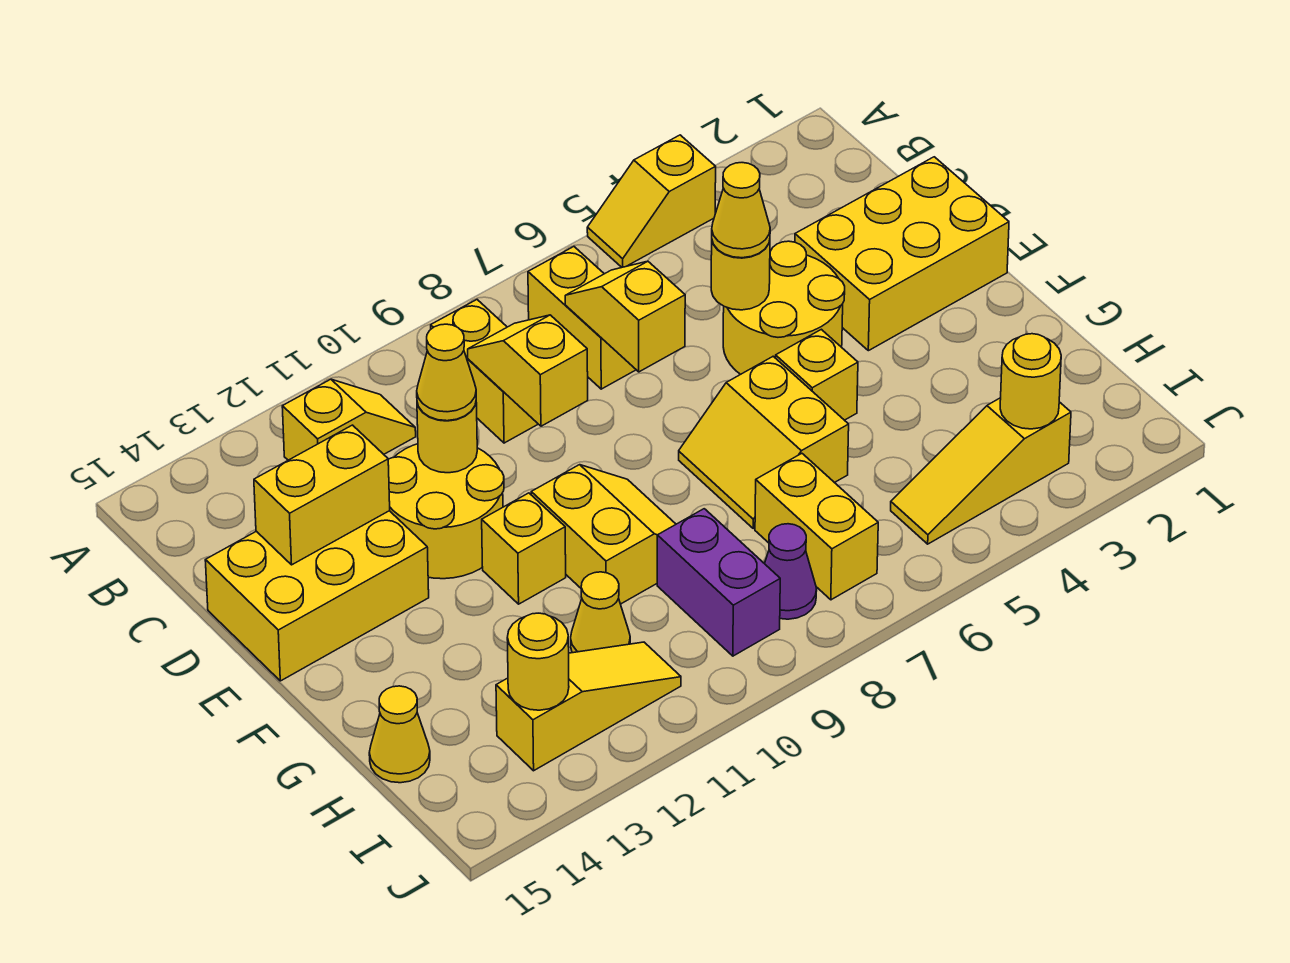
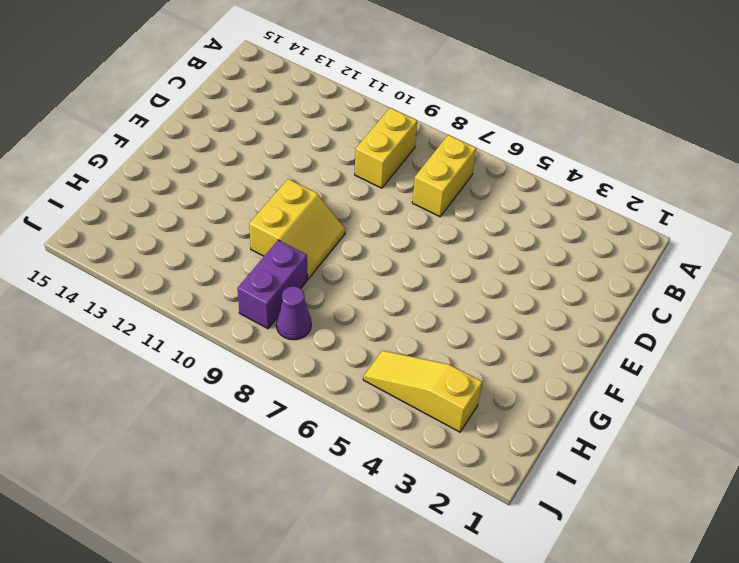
none -> yellow 1x2 slope [587,135,716,267]
none -> yellow 1x2 slope [282,379,416,460]
none -> yellow 2x3 brick [795,157,1009,351]

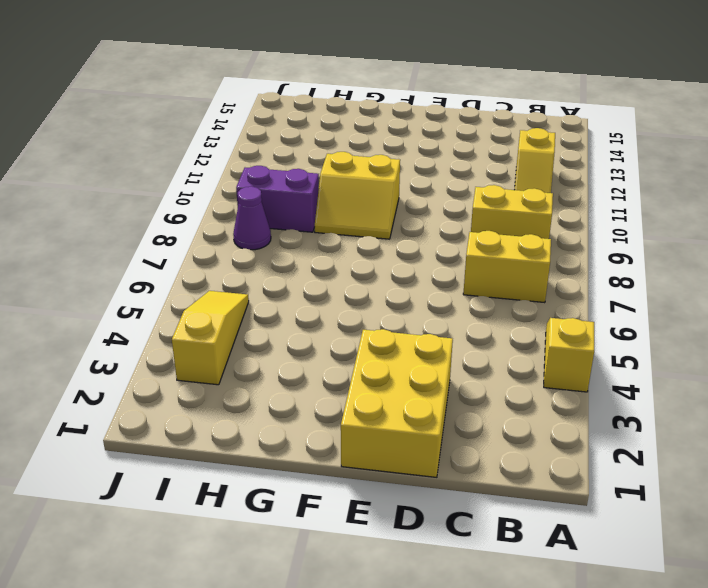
none -> yellow 2x2 round brick [723,241,845,374]
none -> yellow 2x2 round brick [388,444,504,579]
none -> yellow 2x3 brick [205,511,429,681]

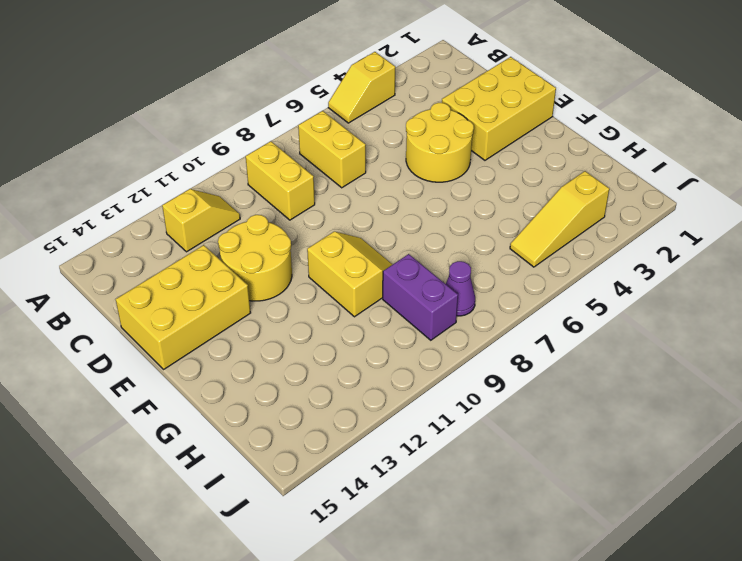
none -> yellow 1x1 brick [776,329,858,420]
none -> yellow 2x2 slope [679,356,849,528]
none -> yellow 1x1 brick [482,493,566,604]

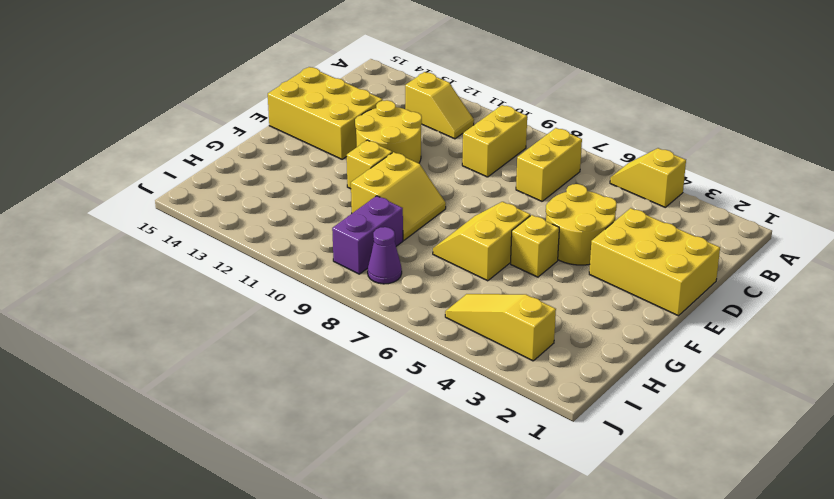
none -> yellow 1x2 brick [755,453,878,600]
none -> yellow 1x1 cone [571,572,630,653]
none -> yellow 1x1 cone [369,686,430,783]

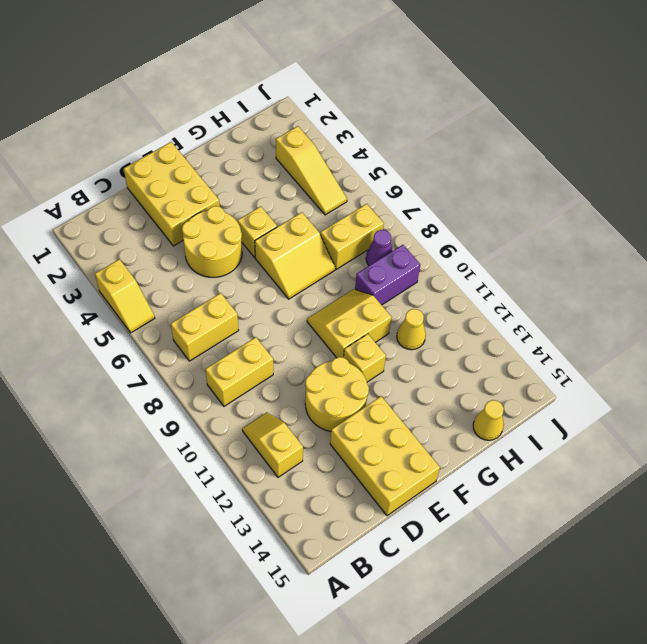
none -> yellow 1x3 slope [496,642,681,771]
none -> yellow 1x2 slope [565,261,685,372]
none -> yellow 1x2 slope [468,315,588,426]

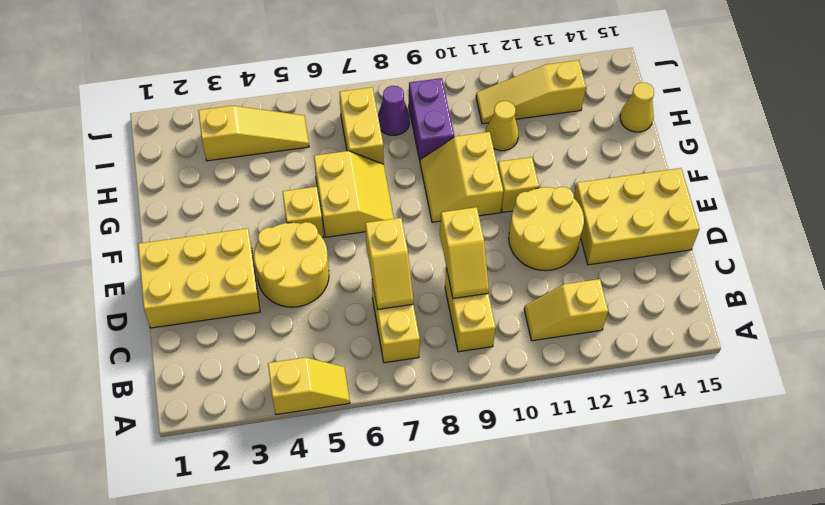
none -> yellow 1x1 round brick [711,240,770,310]
none -> yellow 1x1 round brick [417,403,477,473]
none -> yellow 1x2 brick [254,425,390,565]

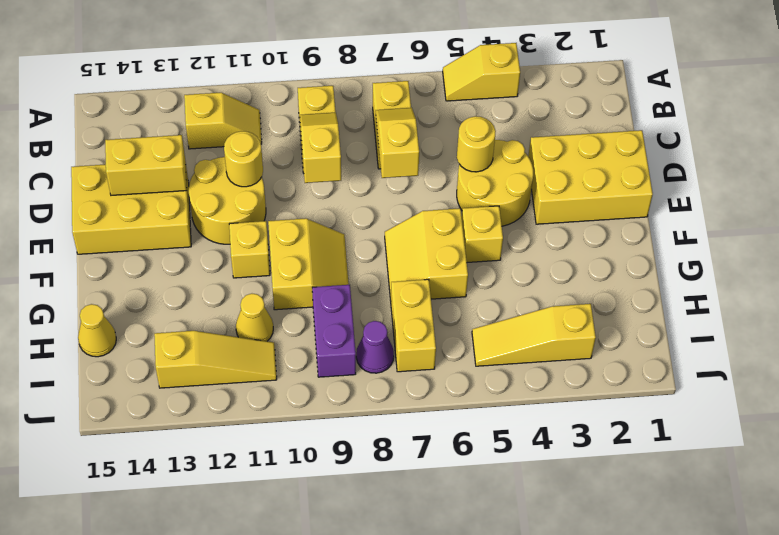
none -> yellow 1x1 round brick [1000,334,1061,429]
none -> yellow 1x1 round brick [507,613,569,710]
none -> yellow 1x1 cone [712,163,770,258]

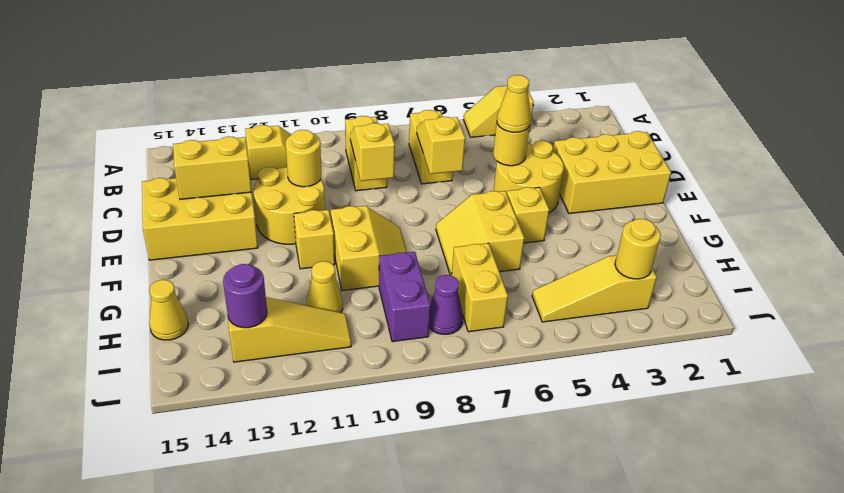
purple 1x1 round brick [223,264,267,328] -> yellow 1x1 round brick [507,613,569,710]
none -> yellow 1x1 cone [417,324,476,421]

